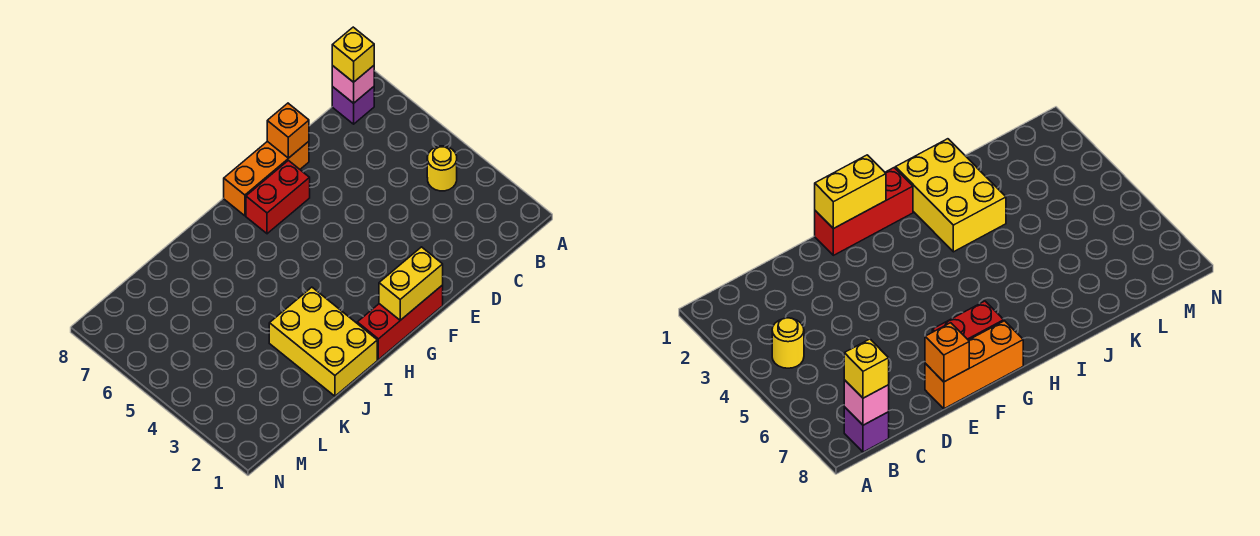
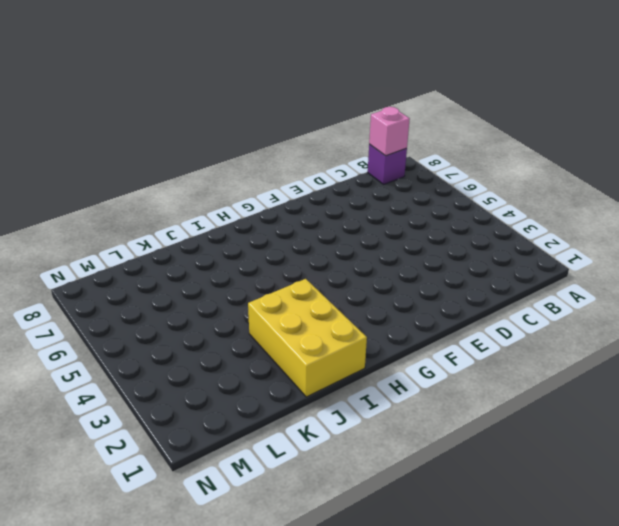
none -> yellow 1x1 round brick [427,146,457,191]
none -> orange 1x3 brick [224,141,309,216]

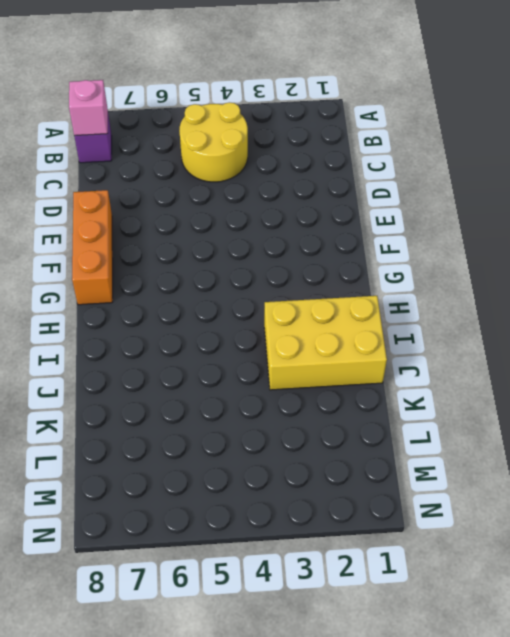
yellow 2x2 round brick [179,102,248,182] -> yellow 1x1 round brick [427,146,457,191]
none -> red 1x3 brick [357,285,443,360]
none -> red 1x2 brick [246,160,310,234]

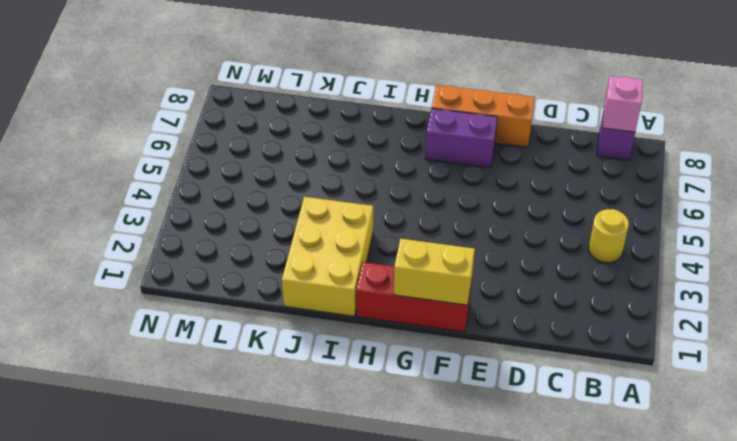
purple 1x2 brick [425,109,497,168] -> red 1x2 brick [246,160,310,234]
none -> orange 1x1 brick [267,103,309,158]
none -> yellow 1x1 brick [332,27,374,82]

